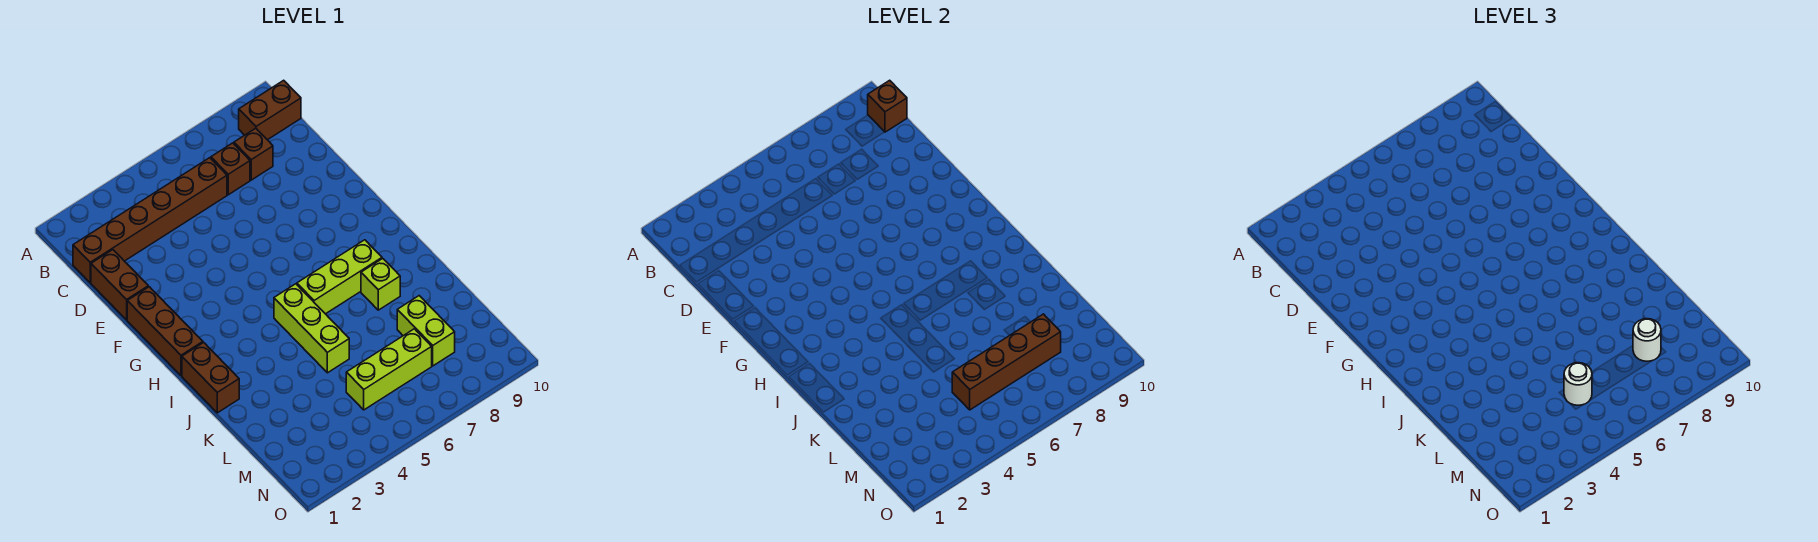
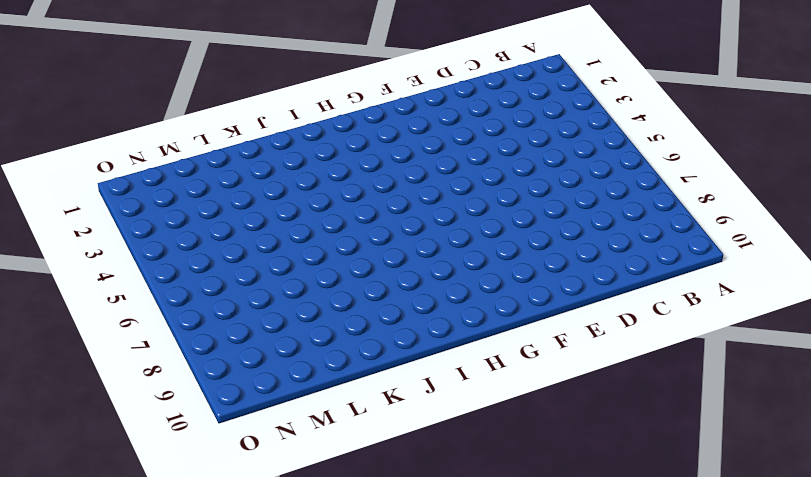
none -> brown 1x2 brick [239,80,301,140]
none -> brown 1x6 brick [73,158,227,283]
none -> brown 1x1 brick [211,143,250,195]

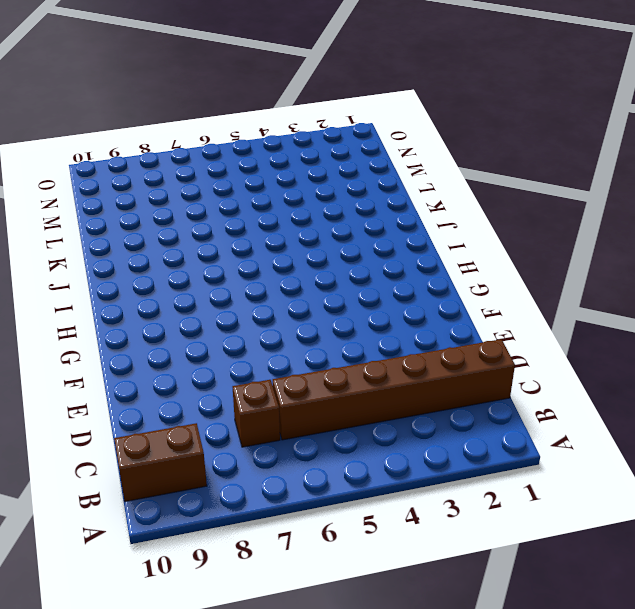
none -> brown 1x1 brick [234,128,273,180]
none -> brown 1x2 brick [91,250,148,320]
none -> brown 1x3 brick [127,287,203,376]

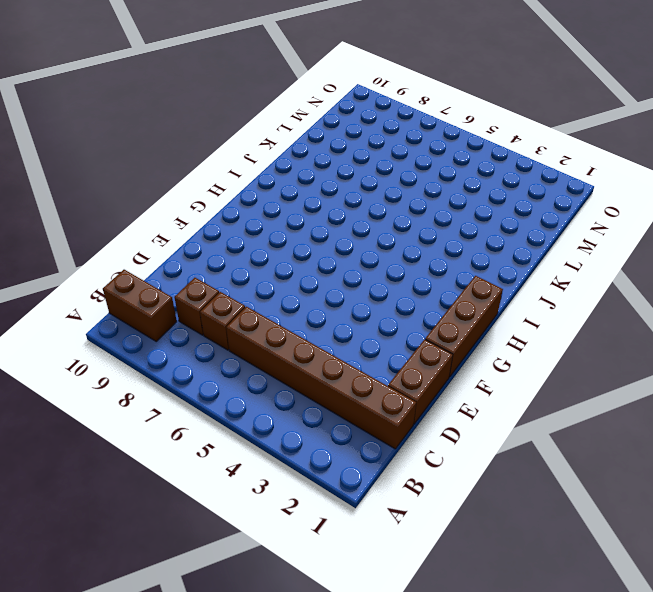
none -> brown 1x2 brick [182,343,239,413]
none -> lime 1x3 brick [274,284,349,373]
none -> lime 1x3 brick [297,240,382,314]

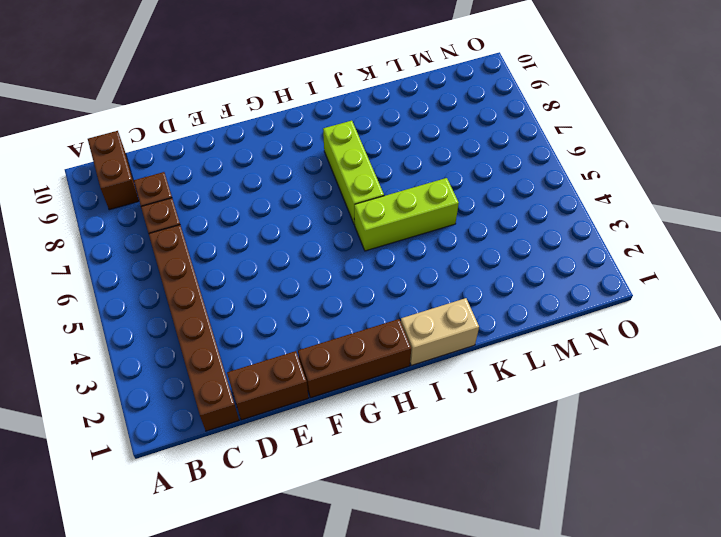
tan 1x2 brick [401,298,479,365] -> brown 1x2 brick [182,343,239,413]
none -> lime 1x1 brick [361,259,400,310]
none -> lime 1x2 brick [397,296,455,366]
none -> lime 1x3 brick [346,329,432,410]

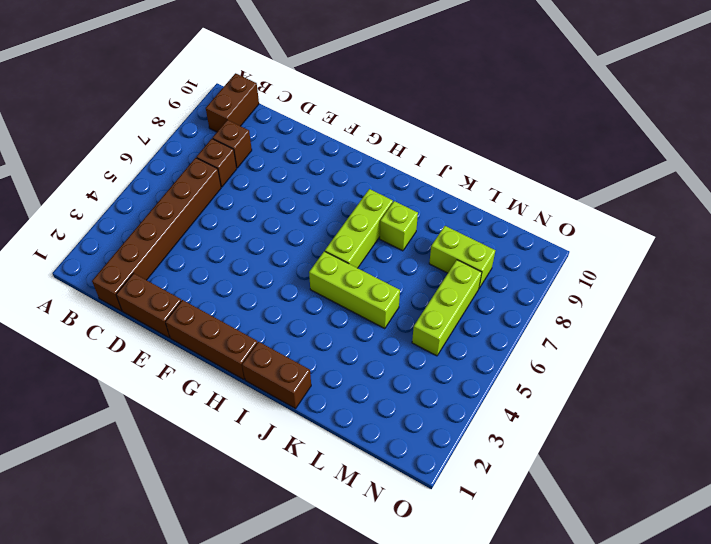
none -> brown 1x1 brick [868,80,907,132]
none -> brown 1x4 brick [952,314,1061,410]
none -> white 1x1 round brick [1564,363,1592,405]

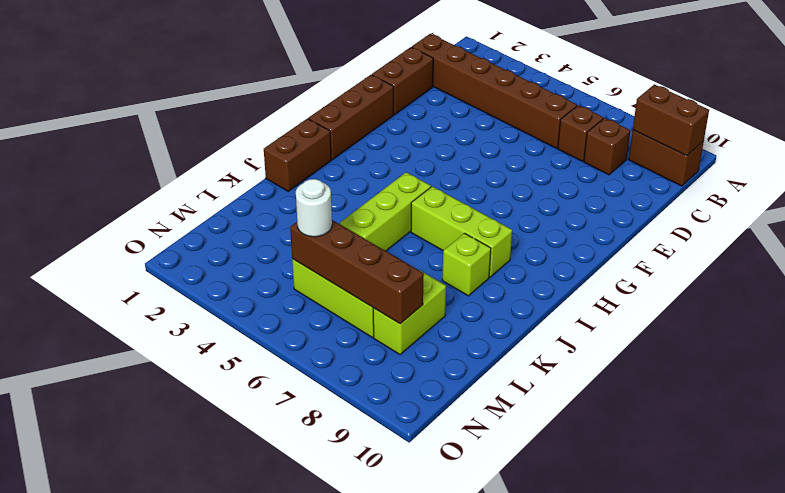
brown 1x2 brick [633,84,709,156] -> brown 1x1 brick [868,80,907,132]
none -> white 1x1 round brick [1633,319,1661,361]

